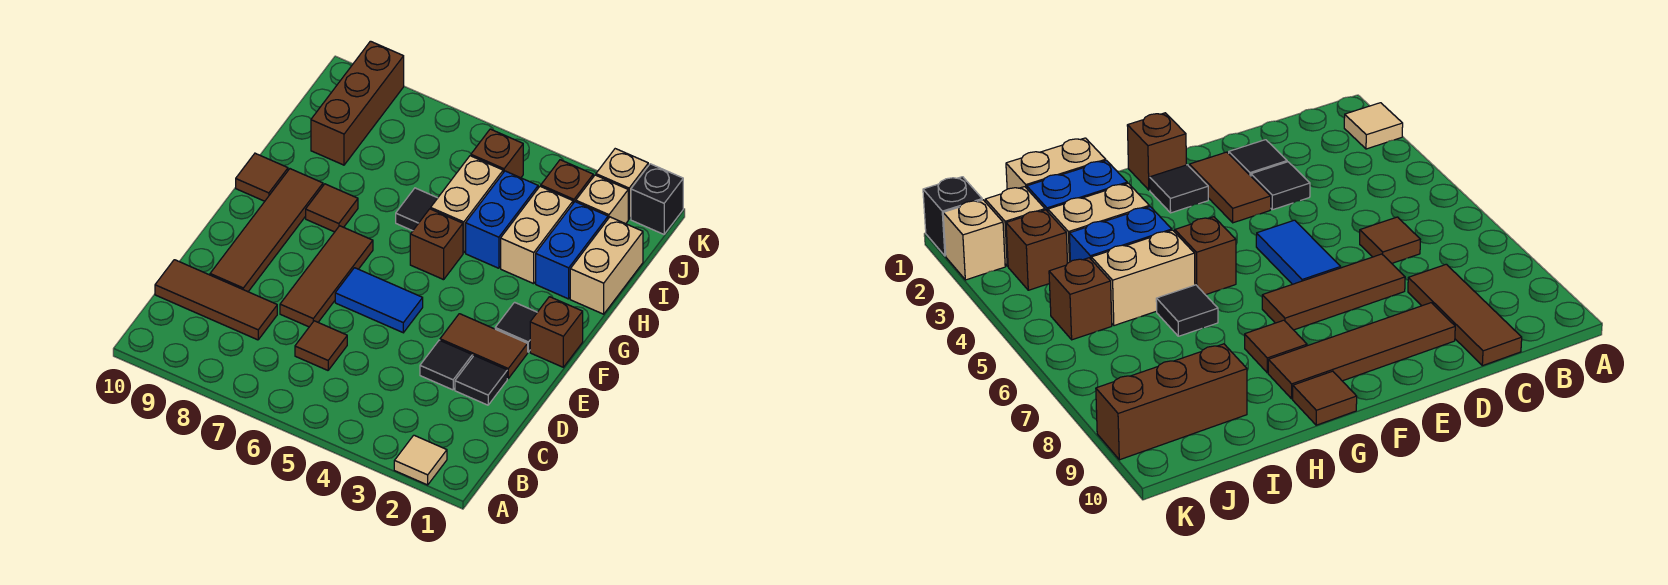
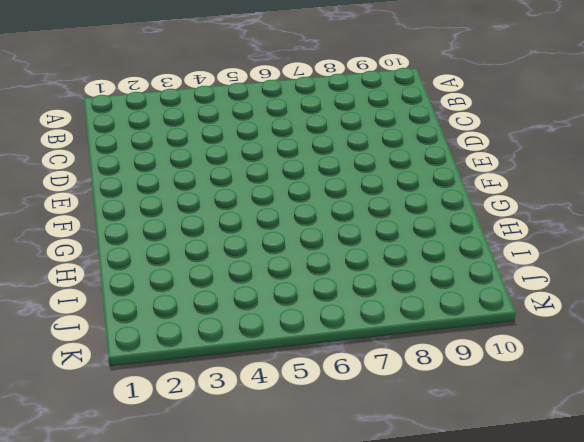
none -> tan 1x1 tile [394,435,447,485]
none -> brown 1x1 tile [295,321,347,370]
none -> brown 1x3 tile [155,260,277,340]

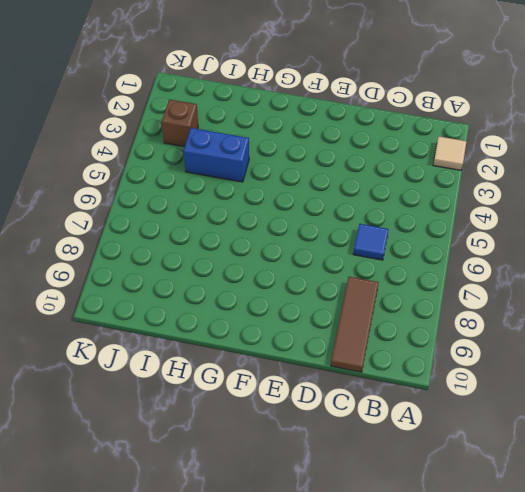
blue 1x1 tile [353,224,389,260] -> brown 1x1 tile [295,321,347,370]
none -> black 1x1 tile [455,356,507,405]
none -> black 1x1 tile [420,340,472,390]
none -> brown 1x3 tile [280,226,373,327]

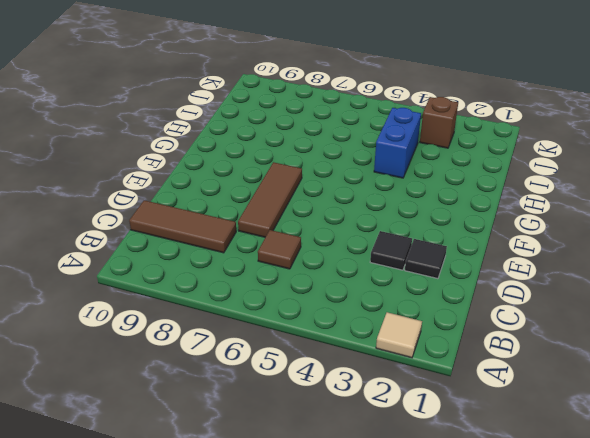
none -> brown 1x4 tile [210,169,323,292]
none -> brown 1x2 tile [440,314,528,378]
none -> blue 1x2 tile [335,268,423,333]

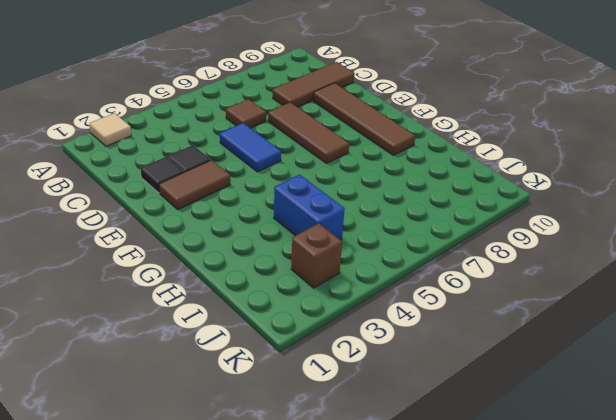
blue 1x2 tile [220,123,281,172] -> blue 1x2 tile turned to [335,268,423,333]
none -> brown 1x1 brick [530,297,583,367]
none -> black 1x1 tile [495,302,537,352]
none -> brown 1x1 brick [410,209,463,280]

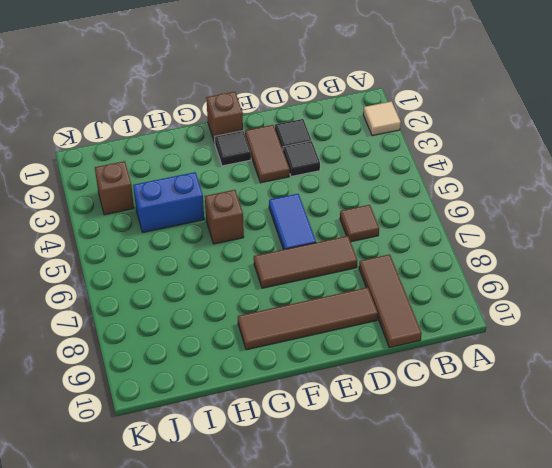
none -> brown 1x1 tile [306,184,358,232]
none -> brown 1x1 tile [236,153,288,201]
none -> tan 1x2 brick [570,217,643,314]

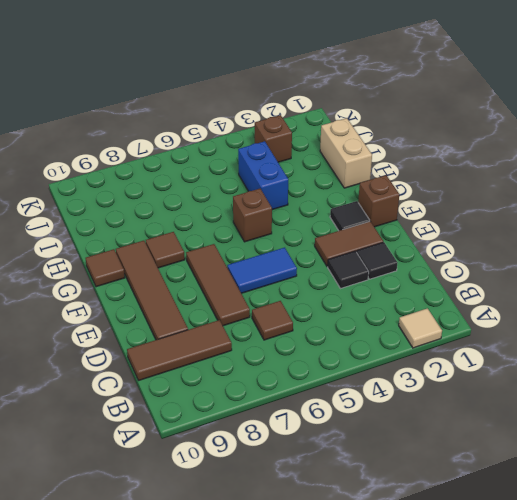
none -> blue 1x2 brick [536,202,608,299]
none -> tan 1x2 brick [501,186,573,284]
none -> tan 1x2 brick [431,156,503,253]

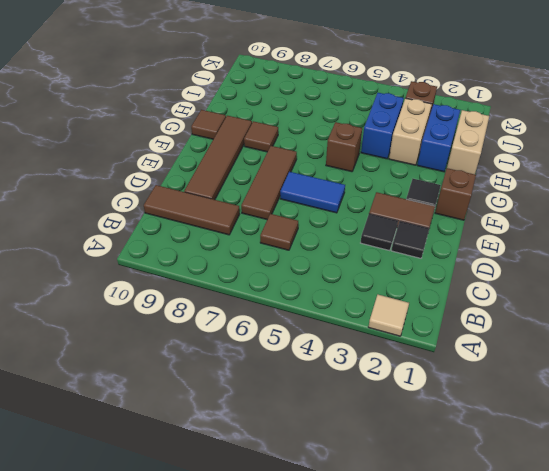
none -> tan 1x2 brick [431,156,503,253]
none -> black 1x1 tile [396,188,437,231]
none -> brown 1x3 brick [311,41,404,165]

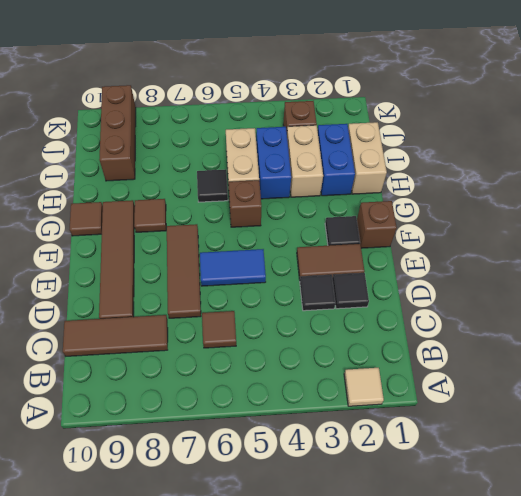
none -> tan 1x1 brick [576,175,628,224]
none -> brown 1x1 brick [471,129,523,178]
none -> black 1x1 brick [631,164,683,234]

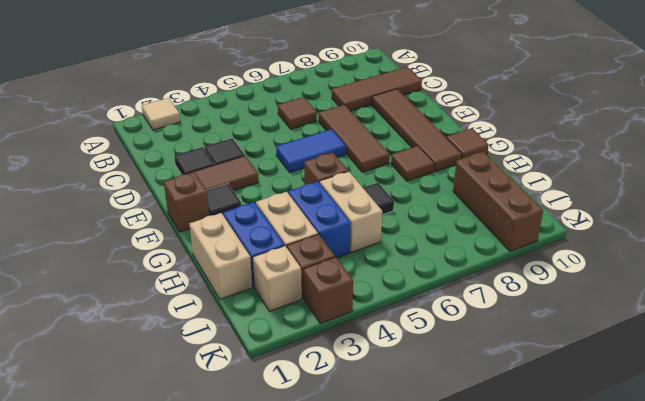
brown 1x1 brick [304,257,353,324] -> brown 1x1 brick moved to [471,129,523,178]
none -> black 1x1 brick [631,164,683,234]
none -> tan 1x1 brick [596,149,648,219]

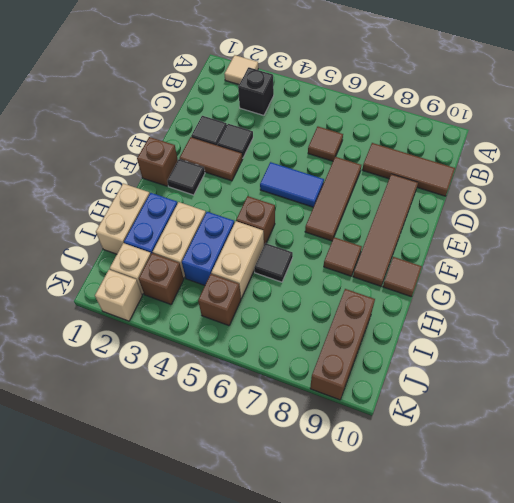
black 1x1 brick [238,67,274,115] -> black 1x1 brick moved to [631,164,683,234]

